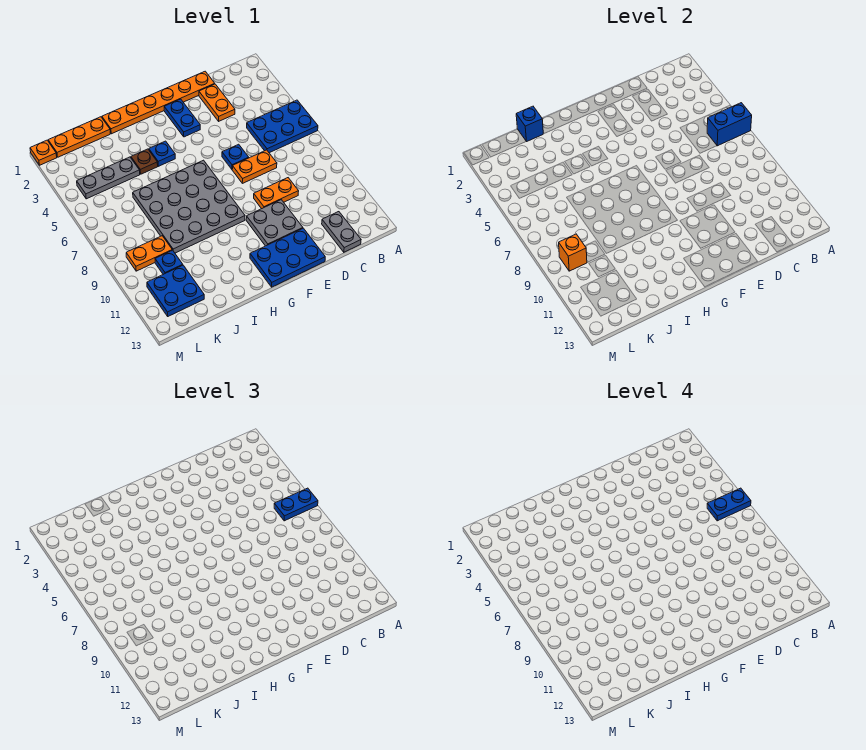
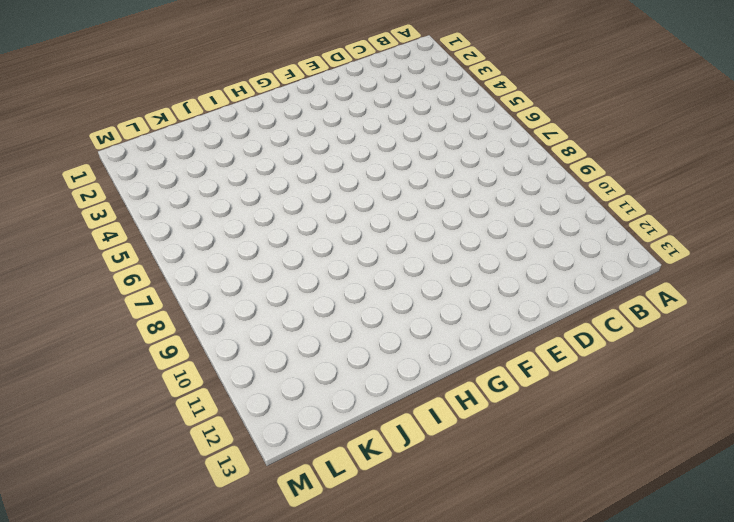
none -> blue 2x3 plate [247,100,318,153]
none -> grey 1x2 plate [322,212,361,252]
none -> orange 1x6 plate [102,71,215,134]

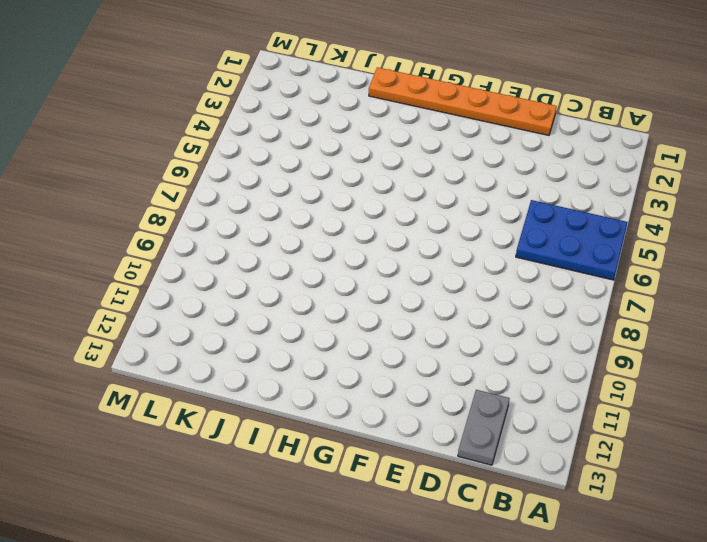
none -> orange 1x2 plate [199,84,235,121]
none -> orange 1x2 plate [232,150,277,183]
none -> orange 1x2 plate [254,178,299,209]

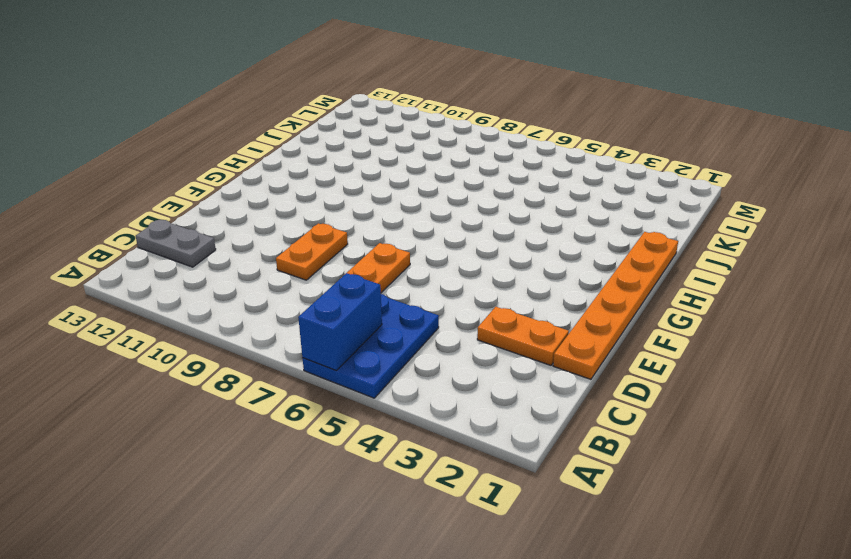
none -> blue 1x1 plate [222,144,249,169]
none -> grey 2x2 plate [246,200,303,246]
none -> blue 2x3 plate [250,228,325,287]

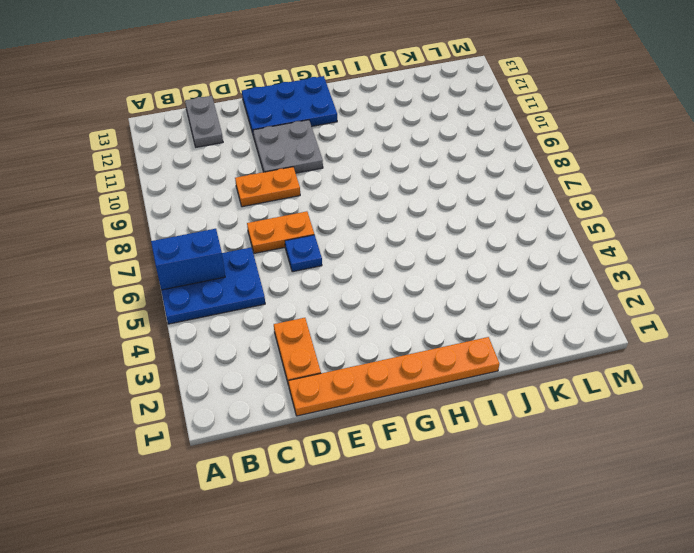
none -> blue 1x2 plate [164,99,200,137]
none -> grey 4x4 plate [133,160,245,253]
none -> blue 1x1 plate [149,141,175,166]

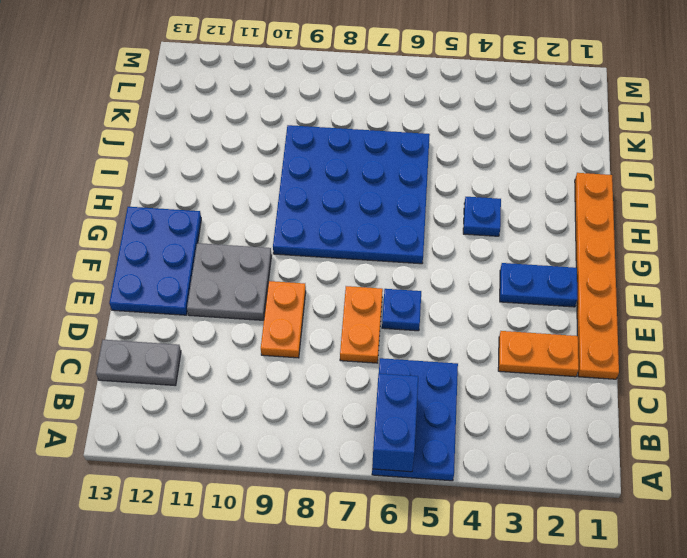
blue 4x4 plate [273,125,430,264] -> grey 4x4 plate [133,160,245,253]
none -> brown 1x1 plate [131,149,158,174]
none -> orange 1x3 plate [48,117,110,157]
none -> grey 1x3 plate [77,157,140,199]

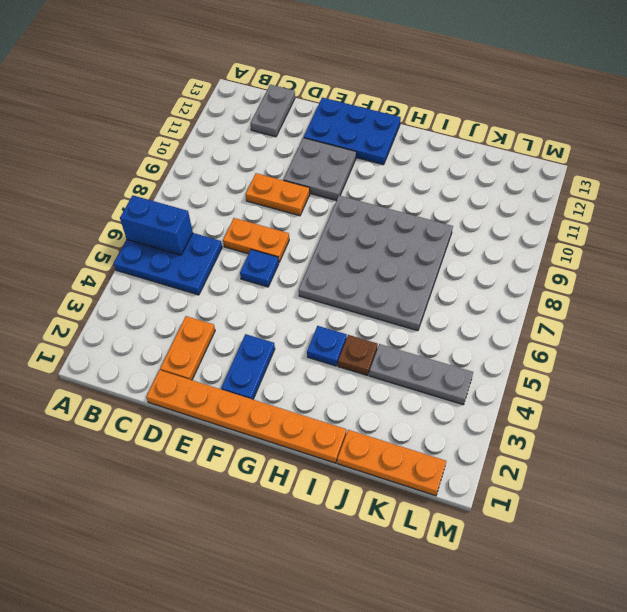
none -> orange 1x2 plate [126,236,172,271]
none -> blue 1x1 plate [155,250,183,274]
none -> blue 2x2 plate [147,265,204,316]

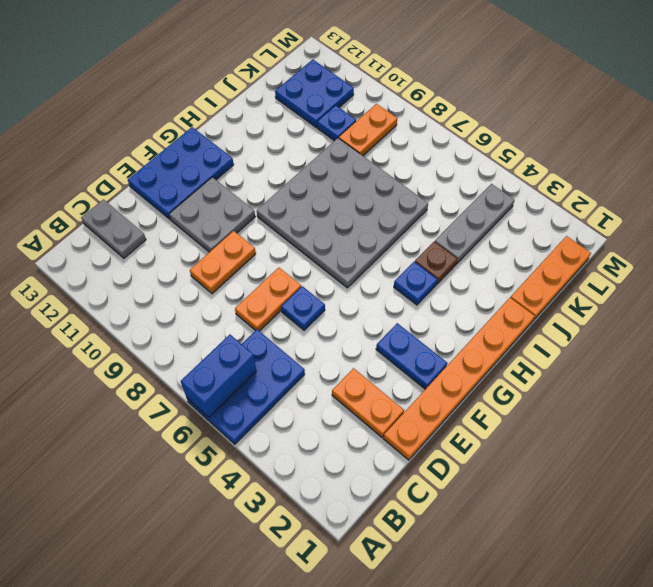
none -> orange 1x1 plate [30,140,57,165]
none -> blue 1x1 brick [516,106,543,142]
none -> orange 1x1 brick [559,234,587,271]

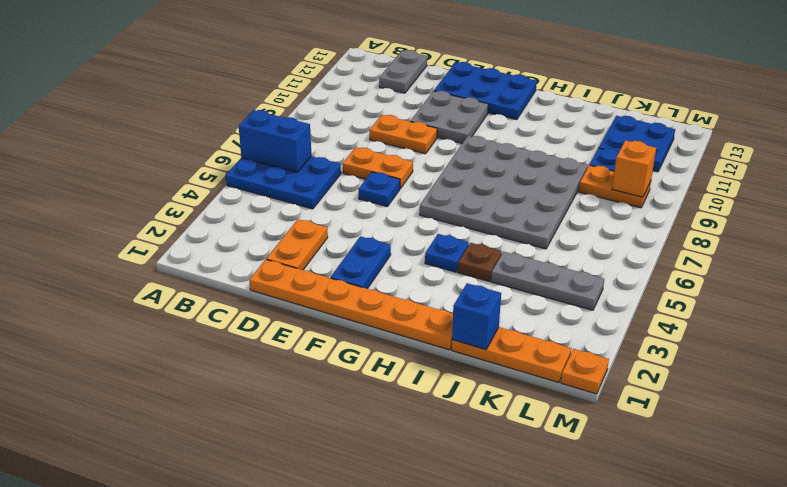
none -> blue 1x2 plate [274,488,318,521]
none -> blue 1x2 plate [707,488,751,521]

